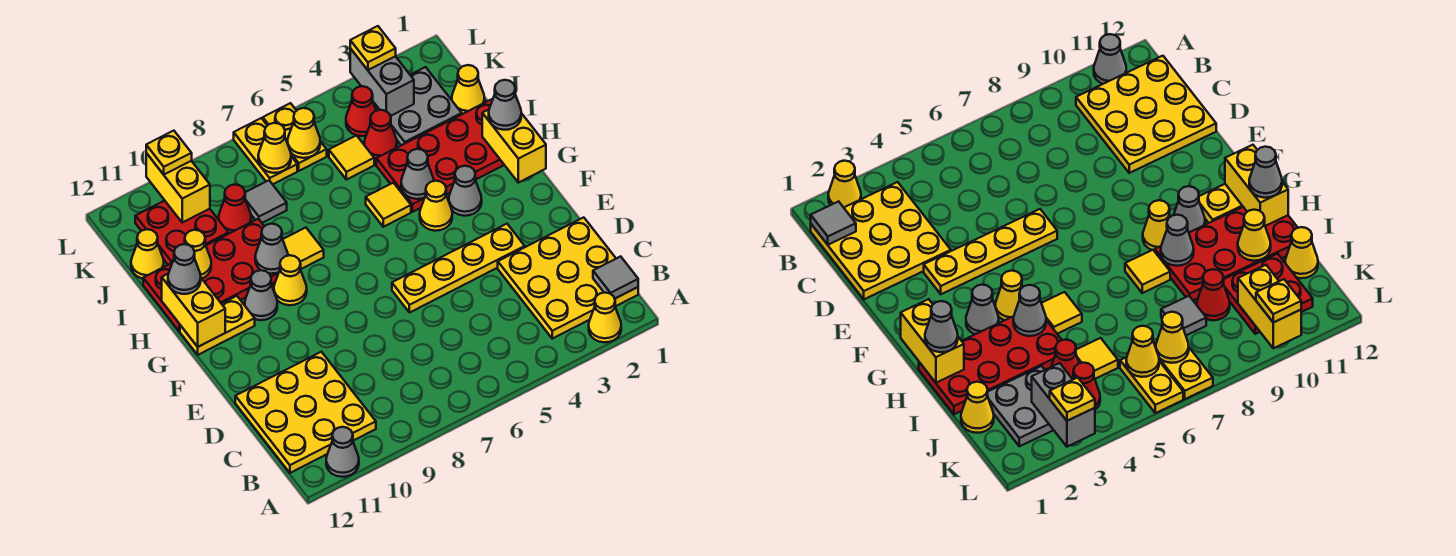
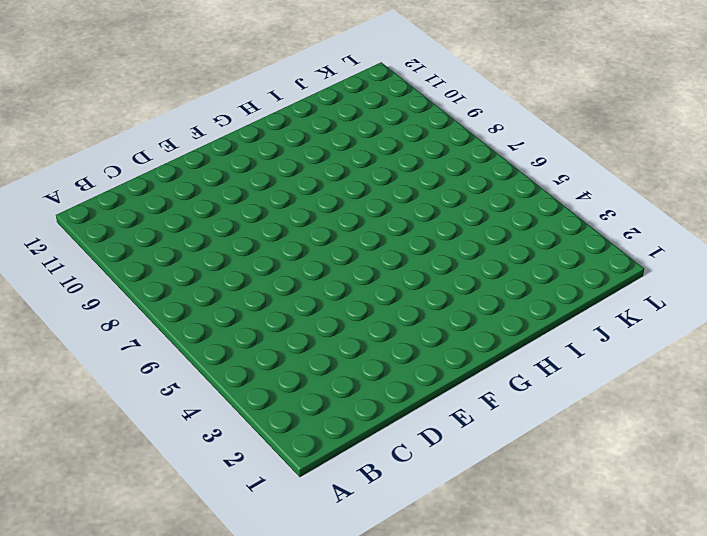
none -> yellow 1x1 cone [589,293,621,342]
none -> grey 1x1 cone [326,427,359,477]
none -> yellow 3x3 plate [498,217,638,339]
none -> yellow 3x3 plate [235,352,376,473]

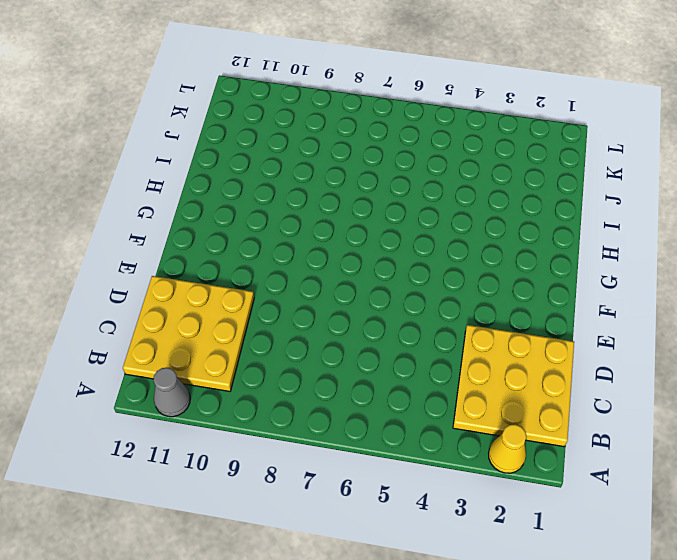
none -> yellow 1x4 plate [392,224,525,313]
none -> grey 1x1 cone [449,166,482,216]
none -> yellow 1x1 cone [420,181,452,231]
none -> yellow 1x1 cone [274,255,307,305]

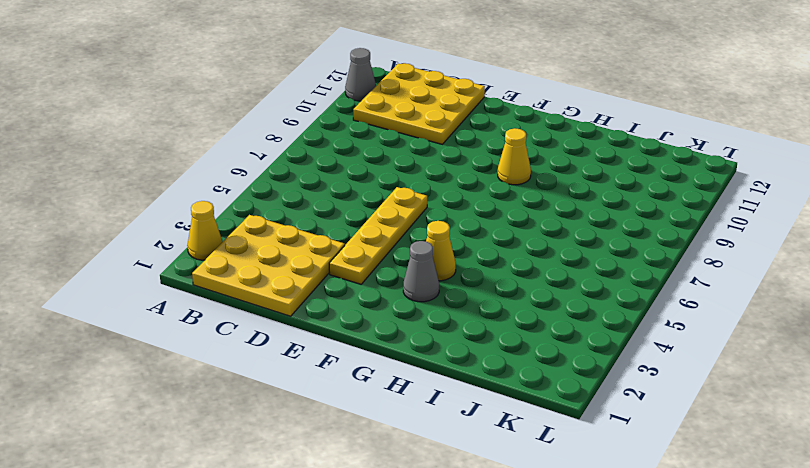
none -> grey 1x1 cone [245,270,277,320]
none -> yellow 1x2 plate [180,296,255,355]
none -> red 2x4 plate [376,99,504,212]
none -> yellow 1x1 tile [366,183,411,227]

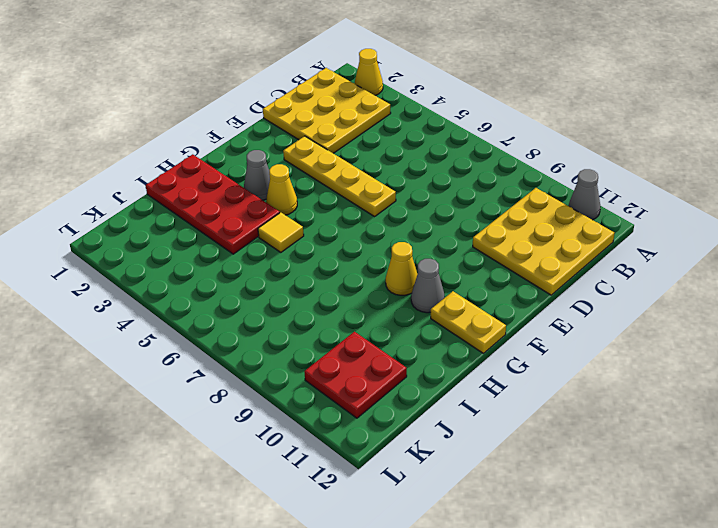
none -> yellow 1x1 tile [283,228,324,269]
none -> red 2x4 plate [143,219,279,331]
none -> yellow 1x1 cone [452,65,485,114]
none -> grey 2x2 plate [373,67,462,145]

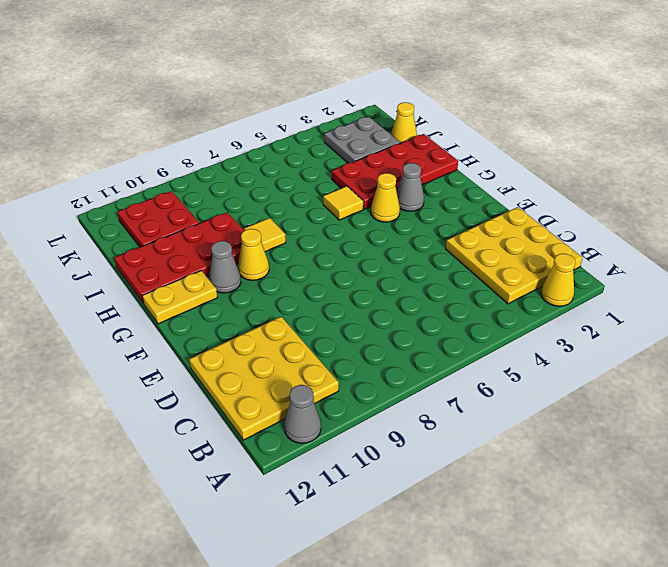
none -> yellow 1x4 plate [392,224,525,313]
none -> red 1x1 cone [364,110,397,159]
none -> yellow 1x1 tile [329,135,374,180]
none -> grey 1x1 tile [245,180,287,223]

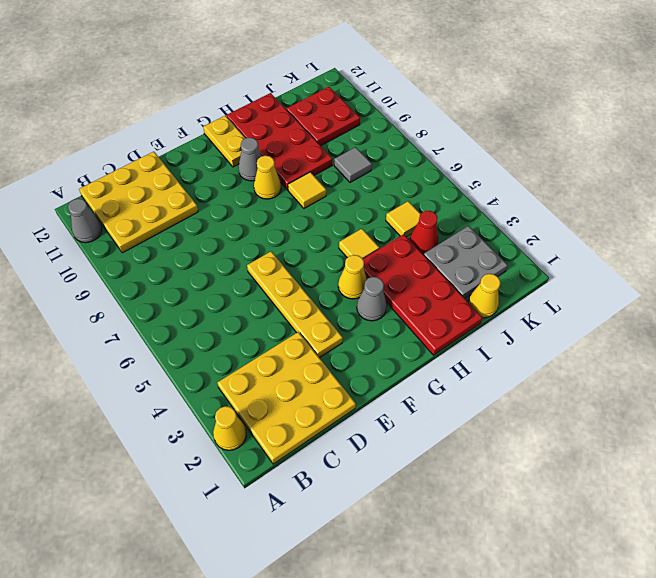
none -> red 1x1 cone [219,185,251,234]
none -> yellow 1x1 cone [131,229,164,279]
none -> red 1x1 cone [346,86,376,136]
none -> yellow 1x2 plate [263,103,327,171]

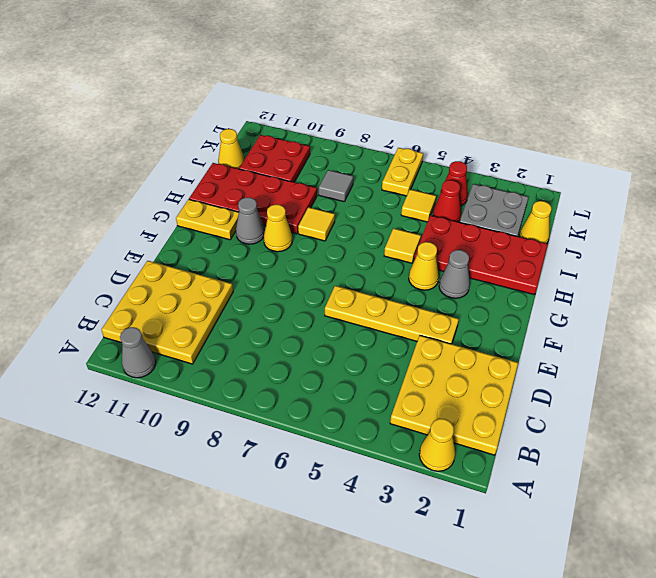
none -> red 1x1 cone [219,185,251,234]
none -> yellow 1x2 plate [234,118,297,184]
none -> grey 1x1 tile [593,256,638,298]
none -> yellow 1x2 brick [482,110,546,183]

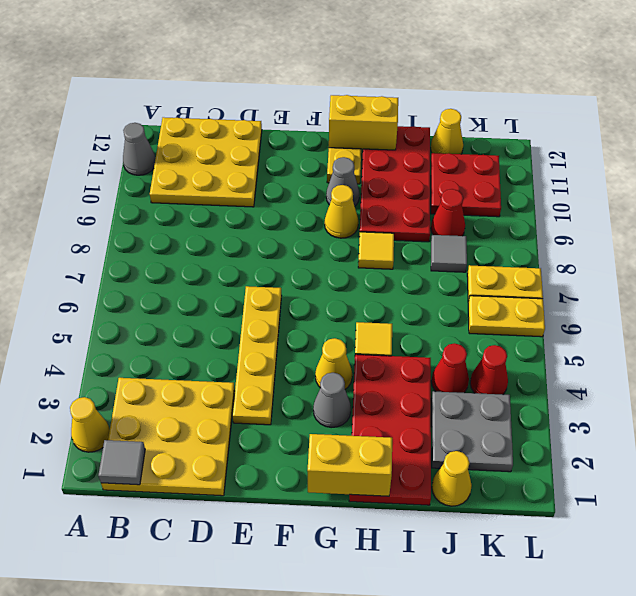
none -> yellow 1x1 tile [329,135,374,180]
none -> grey 1x1 cone [401,149,434,199]
none -> grey 1x1 cone [255,224,288,274]
none -> yellow 1x1 cone [185,230,211,278]

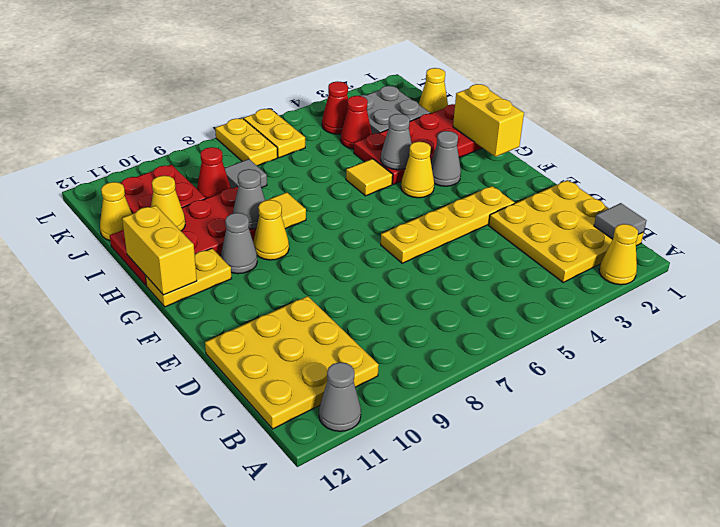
none -> yellow 1x1 tile [329,135,374,180]
none -> grey 1x2 brick [350,48,414,116]
none -> yellow 1x1 cone [288,108,320,158]
none -> yellow 1x1 cone [258,123,291,173]

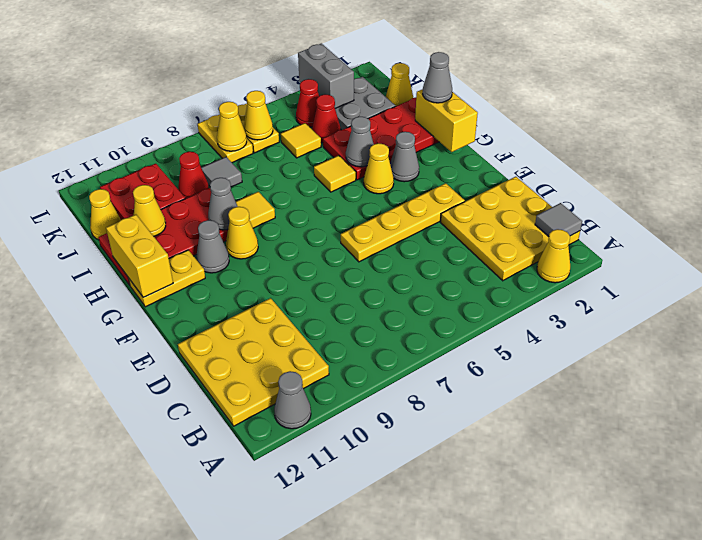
none -> yellow 1x2 brick [146,153,210,222]
none -> grey 1x1 cone [168,244,201,294]
none -> yellow 1x1 plate [350,26,396,70]
none -> yellow 1x1 plate [146,131,192,175]

